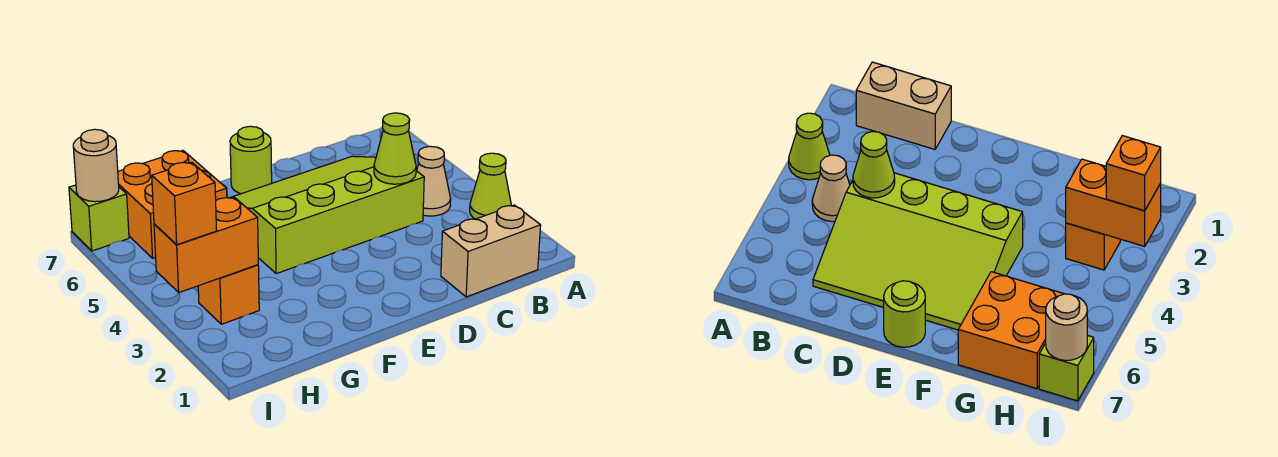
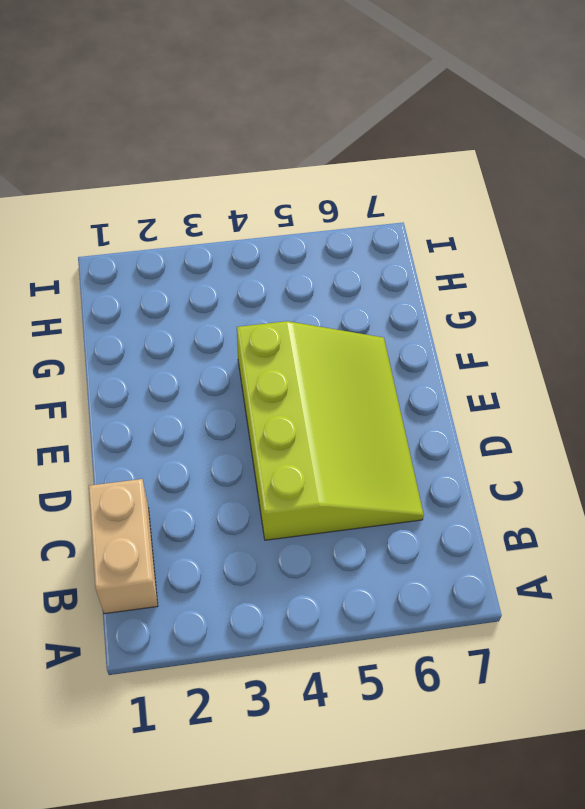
none -> lime 1x1 cone [470,153,511,219]
none -> tan 1x1 cone [417,146,451,216]
none -> lime 1x1 round brick [230,126,272,194]

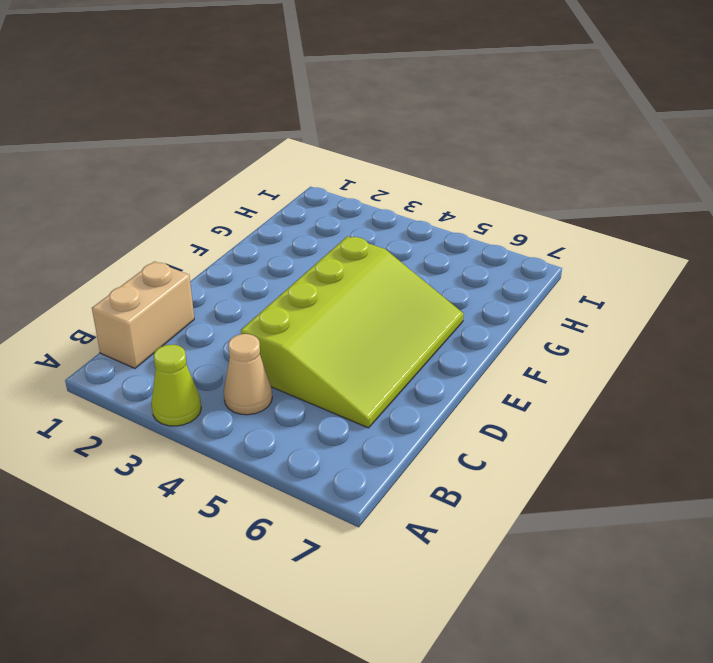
none -> lime 1x1 round brick [230,126,272,194]
none -> orange 2x2 brick [118,151,227,258]
none -> orange 1x1 brick [198,265,259,324]

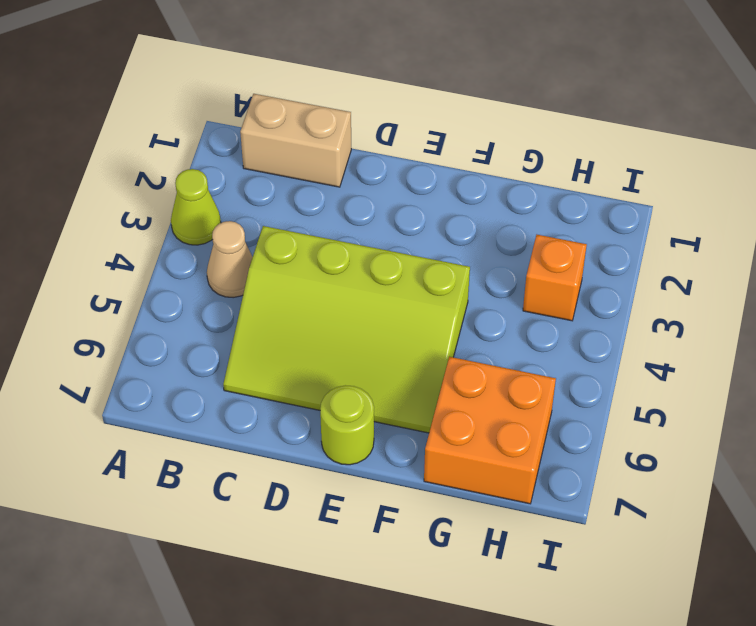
none -> lime 1x1 brick [69,185,129,251]
none -> lime 1x1 cone [374,113,416,184]
none -> orange 1x2 brick [154,197,258,293]

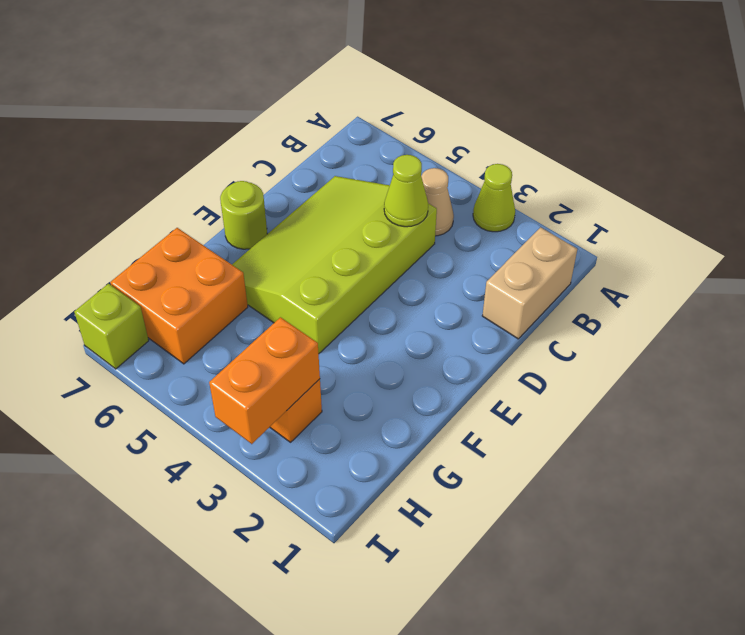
none -> tan 1x1 round brick [73,129,119,202]
none -> orange 1x1 brick [152,162,217,245]

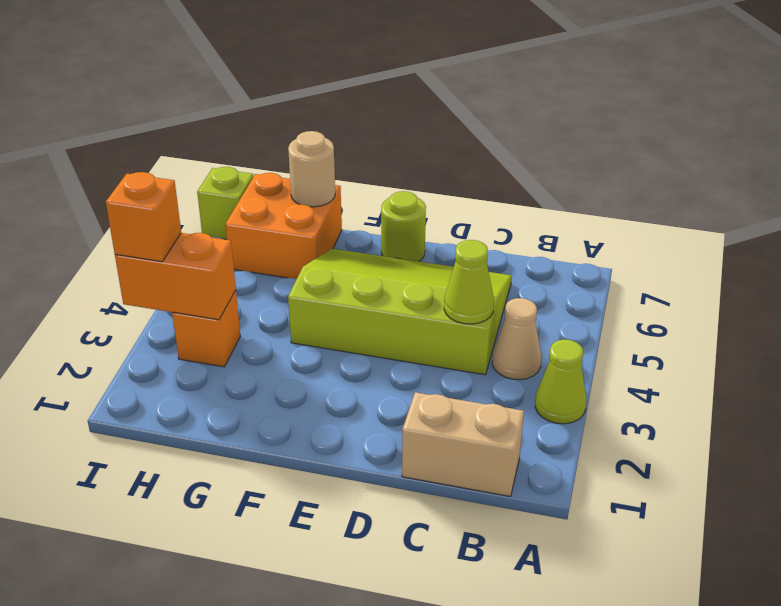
tan 1x1 round brick [288,131,335,207] -> tan 1x1 round brick moved to [73,129,119,202]

